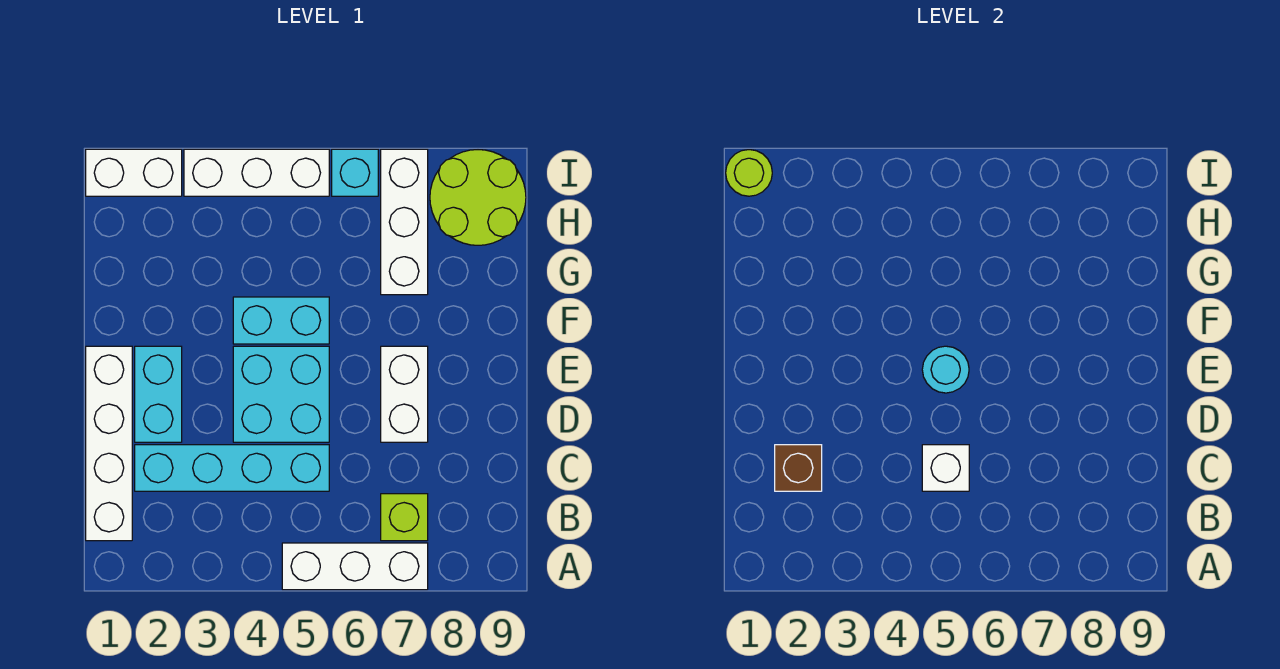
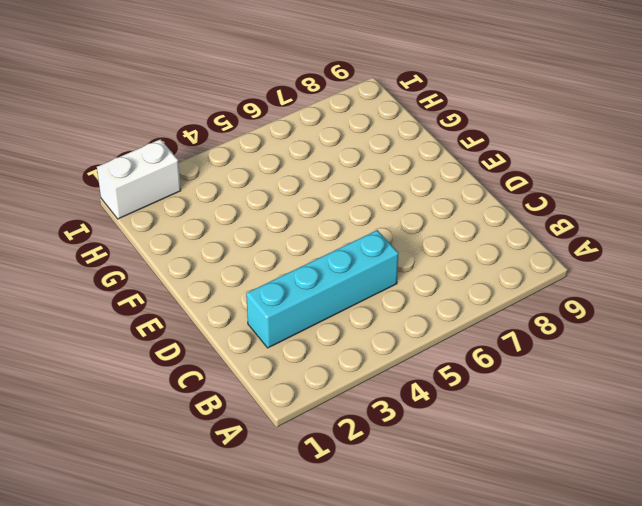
none -> white 1x3 brick [282,543,428,590]
none -> white 1x4 brick [86,346,132,541]
none -> lime 1x1 brick [381,494,428,541]

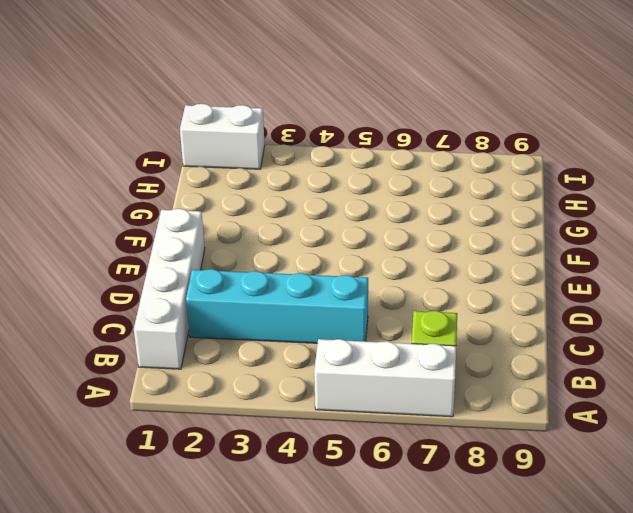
none -> cyan 1x2 brick [135,346,182,442]
none -> cyan 2x2 brick [233,346,329,442]
none -> white 1x2 brick [381,346,428,442]

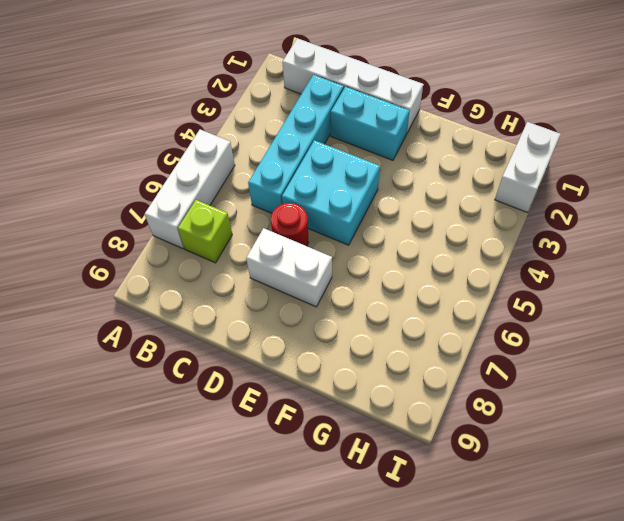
red 1x1 round brick [271,203,308,246] -> none
none -> cyan 1x2 brick [233,297,329,344]
none -> white 1x3 brick [381,149,428,295]
none -> lime 2x2 round brick [430,150,526,245]

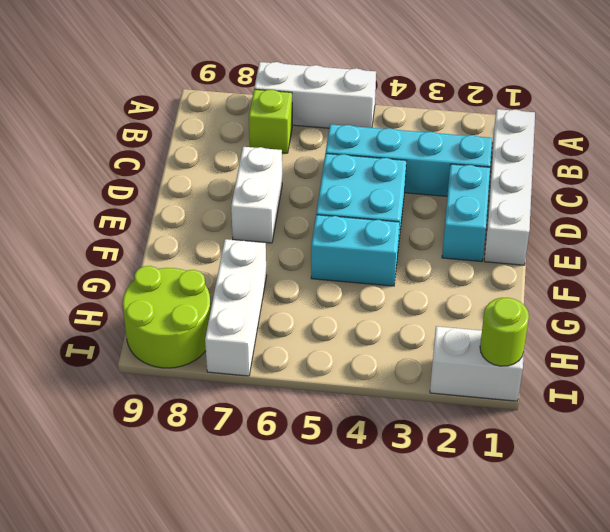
none -> white 1x3 brick [184,149,329,196]
none -> cyan 1x1 brick [332,149,378,196]
none -> brown 1x1 brick [775,445,822,491]

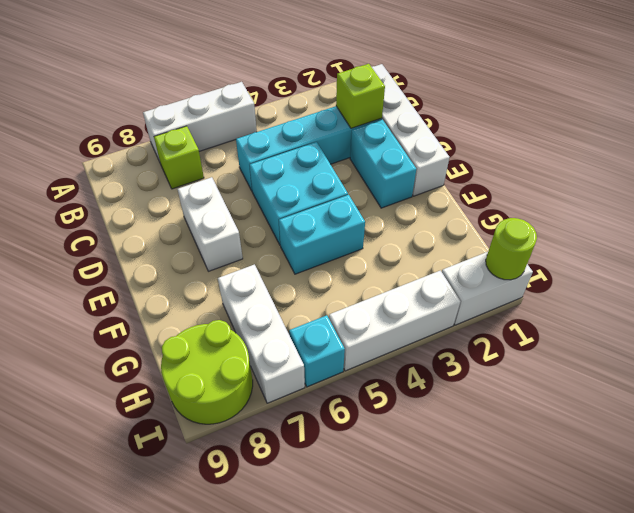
lime 1x1 brick [336,64,385,128] -> brown 1x1 brick [775,445,822,491]
none -> white 1x1 brick [922,445,969,491]
none -> cyan 1x1 round brick [922,346,969,393]

